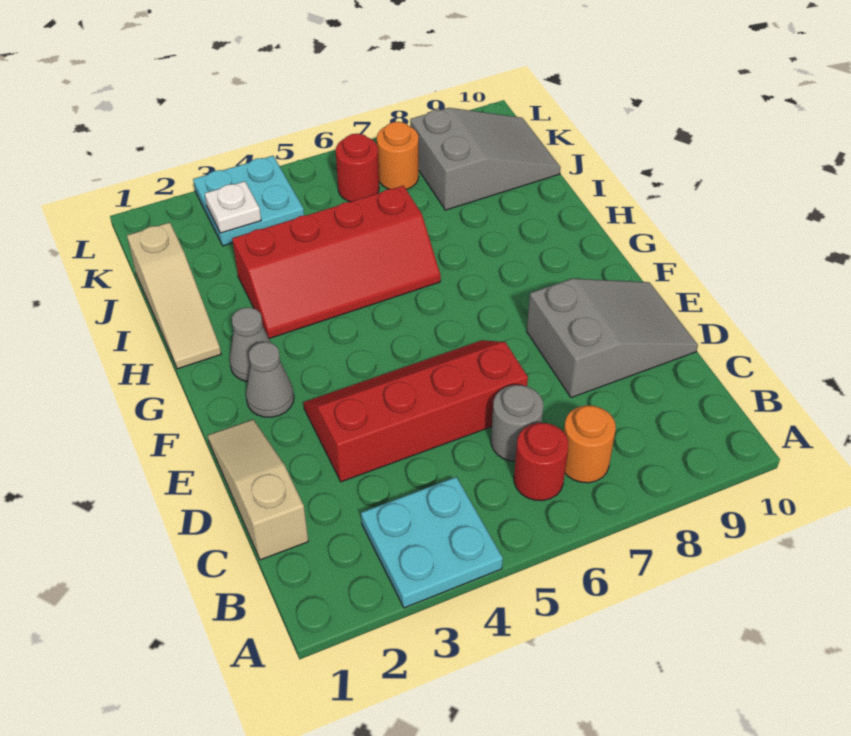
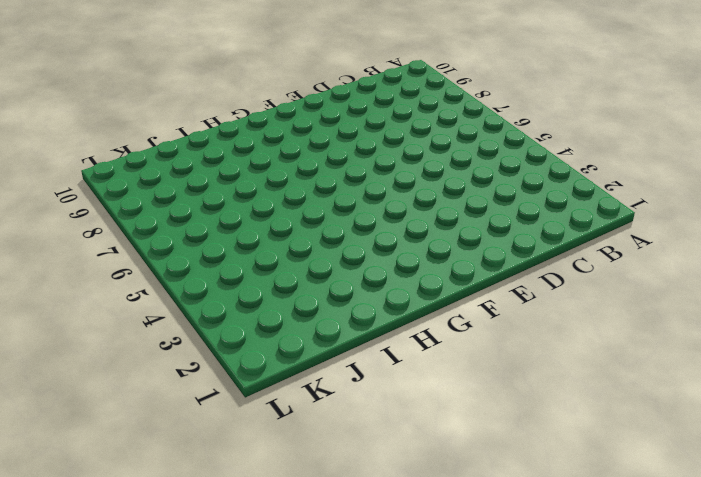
none -> cyan 2x2 plate [361,477,503,608]
none -> red 1x1 round brick [514,423,568,501]
none -> orange 1x1 round brick [564,405,616,483]

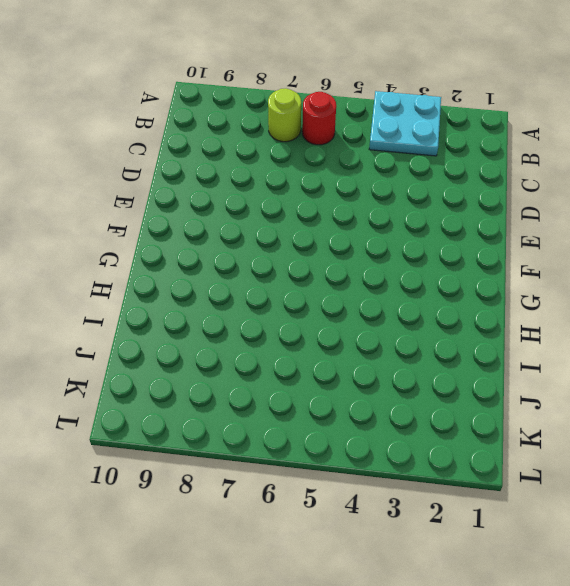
lime 1x1 round brick [268,88,301,142] -> orange 1x1 round brick [564,405,616,483]
none -> tan 1x3 slope [208,419,308,560]
none -> grey 1x1 round brick [491,385,543,461]
none -> red 2x4 slope [303,340,528,482]

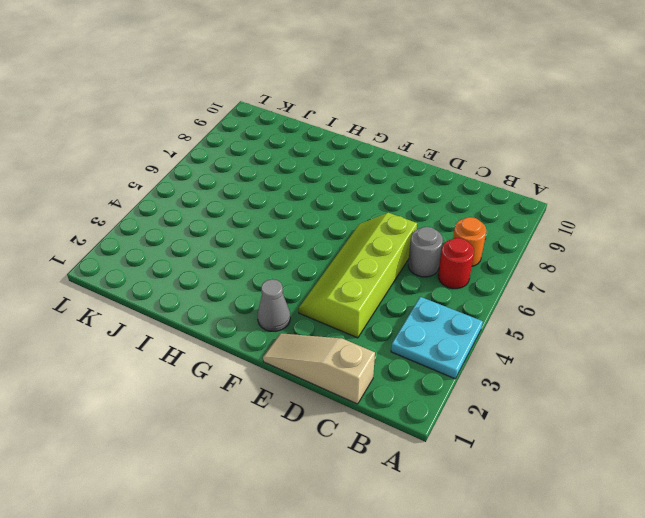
lime 2x4 slope [298,213,417,338] -> red 2x4 slope [303,340,528,482]
none -> grey 2x3 slope [527,279,698,398]
none -> grey 1x1 cone [229,307,271,382]
none -> tan 1x3 slope [127,222,221,369]

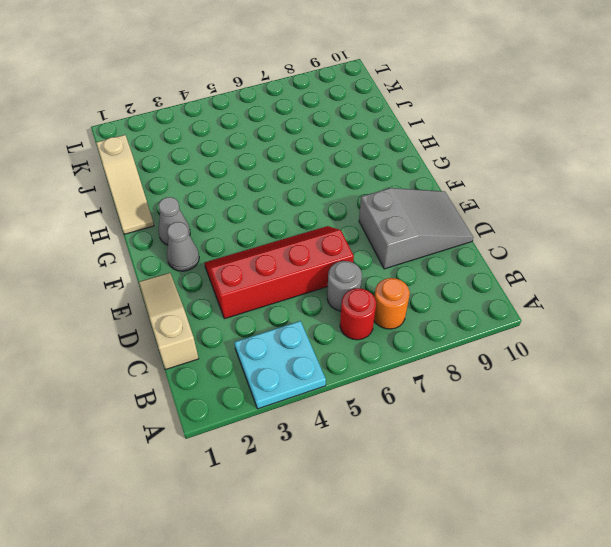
none -> red 2x4 slope [232,186,441,339]
none -> grey 2x3 slope [410,108,561,210]
none -> cyan 2x2 plate [193,156,304,246]

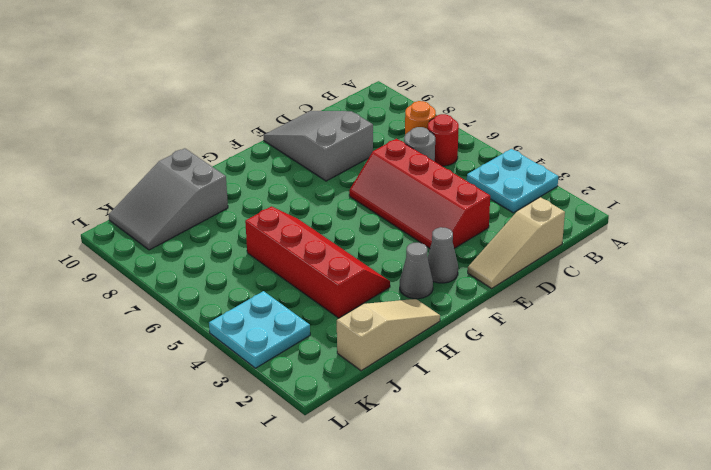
grey 2x3 slope [109,148,228,250] -> grey 2x3 slope turned to [410,108,561,210]
none -> red 1x1 round brick [336,134,379,202]
none -> orange 1x1 round brick [377,122,419,190]
none -> white 1x1 plate [205,181,261,233]

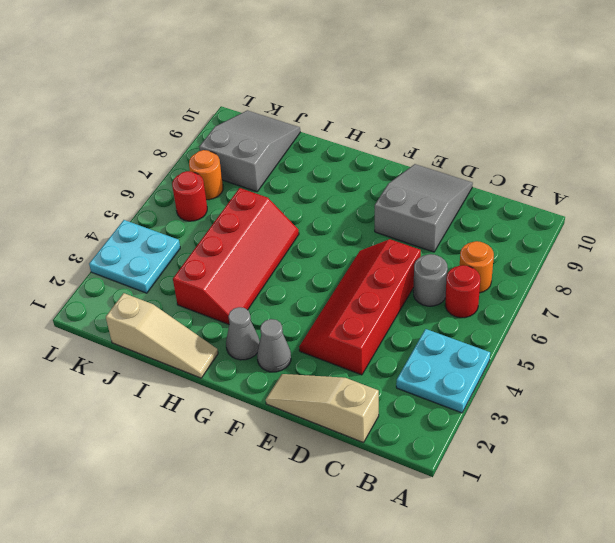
none -> white 1x1 plate [205,181,261,233]

